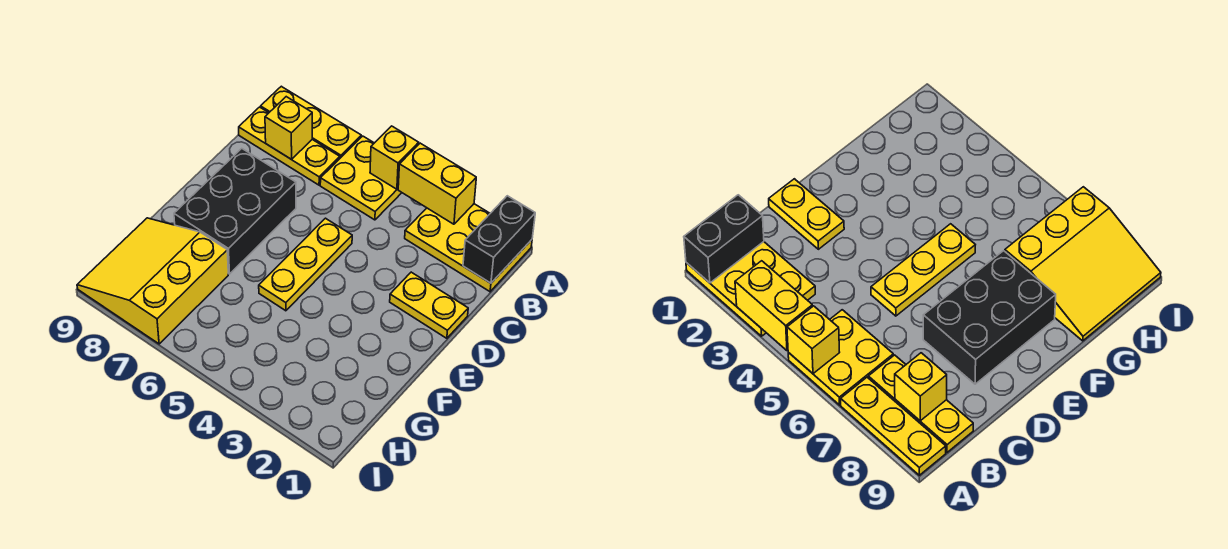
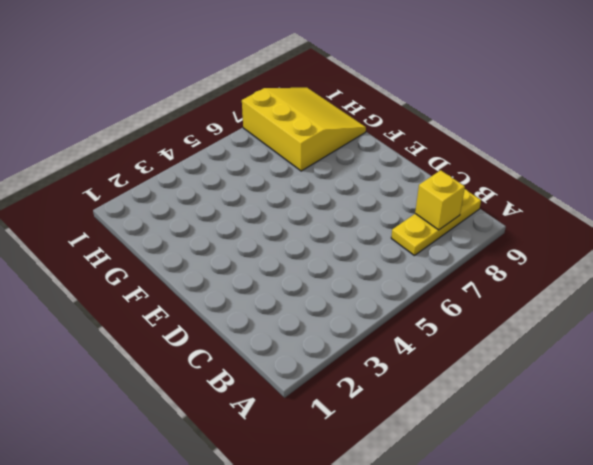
none -> yellow 2x3 plate [405,204,532,291]
none -> yellow 2x2 plate [320,136,402,220]
none -> yellow 1x3 plate [261,86,361,158]

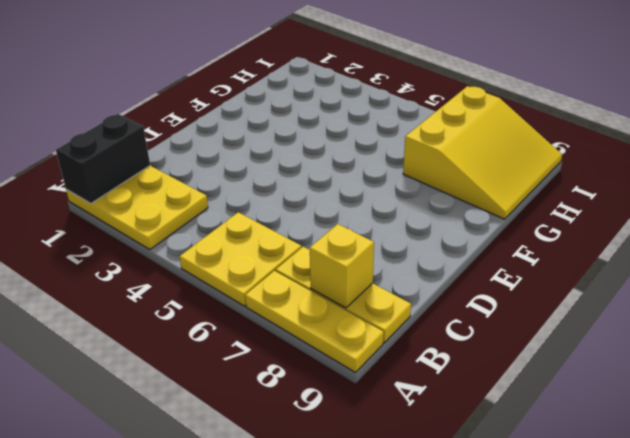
none -> yellow 1x2 plate [390,272,468,338]
none -> yellow 1x3 plate [259,218,352,311]
none -> black 2x3 brick [174,149,296,274]

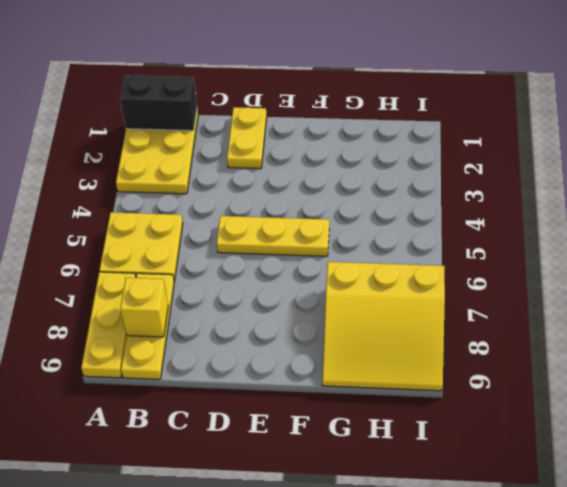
none -> black 2x3 brick [174,149,296,274]
none -> yellow 1x2 brick [398,143,476,224]
none -> yellow 1x1 brick [370,126,419,189]

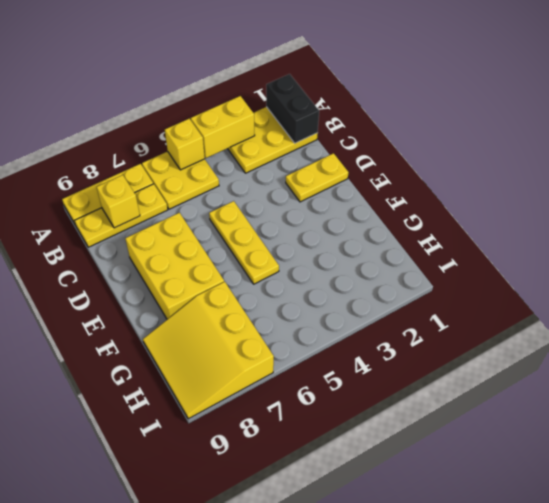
yellow 2x3 brick [125,212,224,319] -> black 2x3 brick [174,149,296,274]

